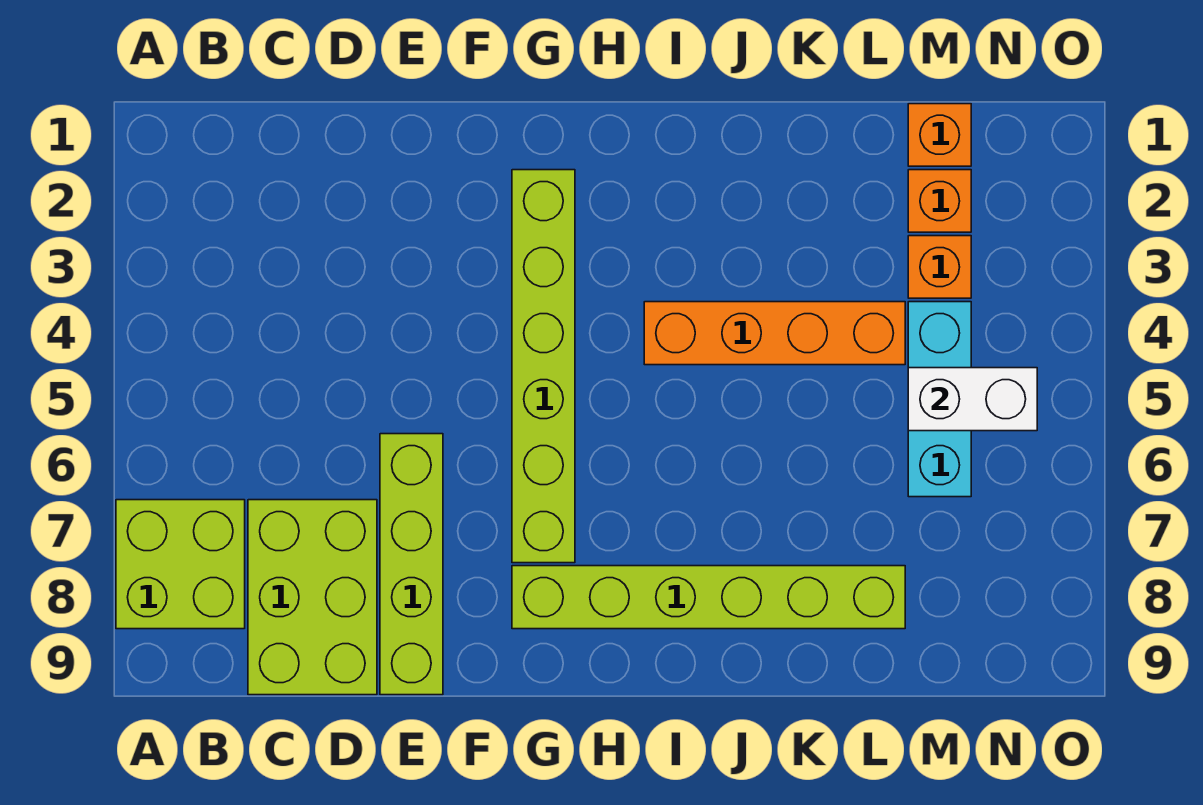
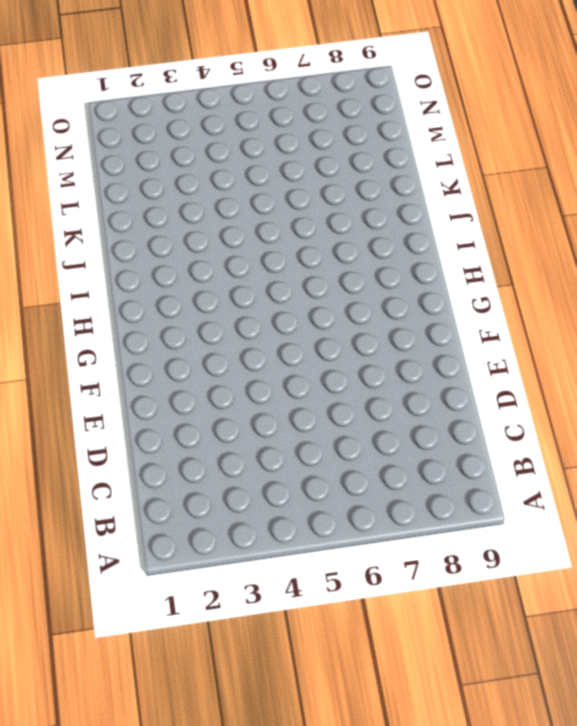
none -> lime 2x2 brick [116,500,245,629]
none -> lime 2x3 brick [248,500,377,695]

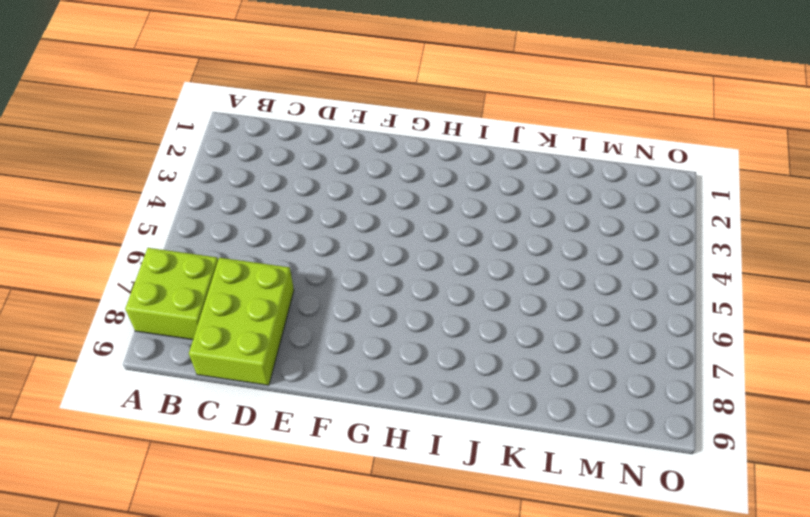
none -> lime 1x4 brick [380,434,443,695]
none -> lime 1x6 brick [512,170,575,563]

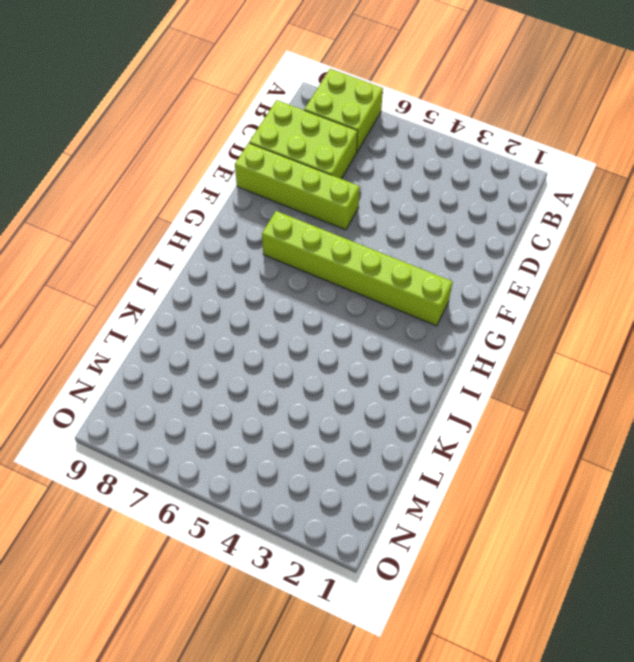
none -> lime 1x6 brick [512,566,905,629]
none -> orange 1x4 brick [644,302,905,365]

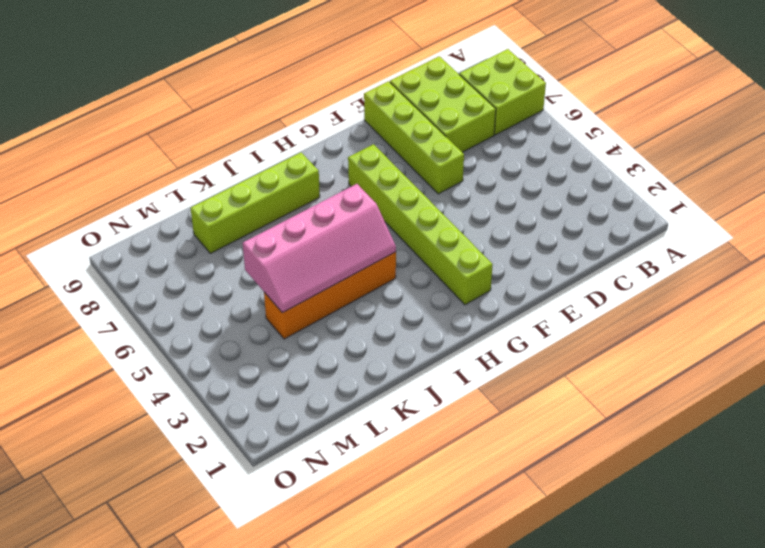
pink 2x4 slope [243,184,396,313] -> none
lime 1x4 brick [191,153,320,253] -> lime 1x6 brick [512,566,905,629]
none -> orange 1x1 brick [908,104,971,166]
none -> orange 1x1 brick [908,170,971,232]

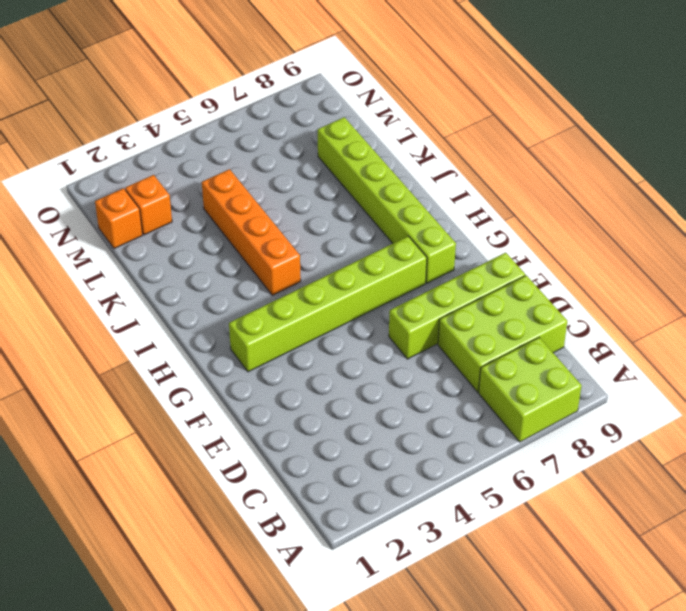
none -> orange 1x1 brick [908,236,971,298]
none -> cyan 1x3 brick [908,302,971,497]

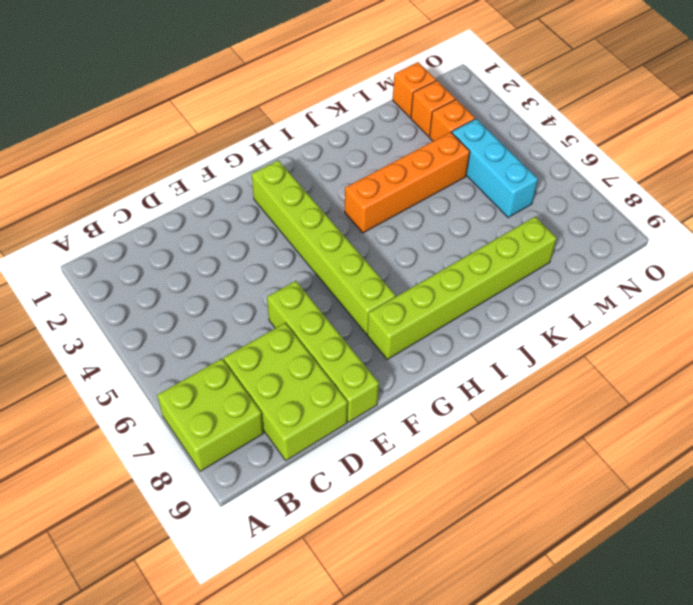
none -> white 1x2 brick [908,368,1037,431]

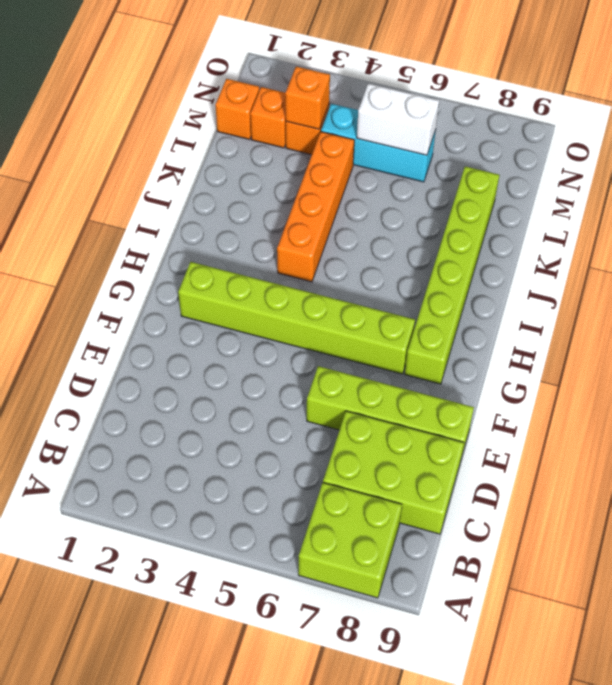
orange 1x1 brick [285,67,330,129] -> none
white 1x2 brick [357,83,439,155] -> white 1x2 brick turned to [908,368,1037,431]

